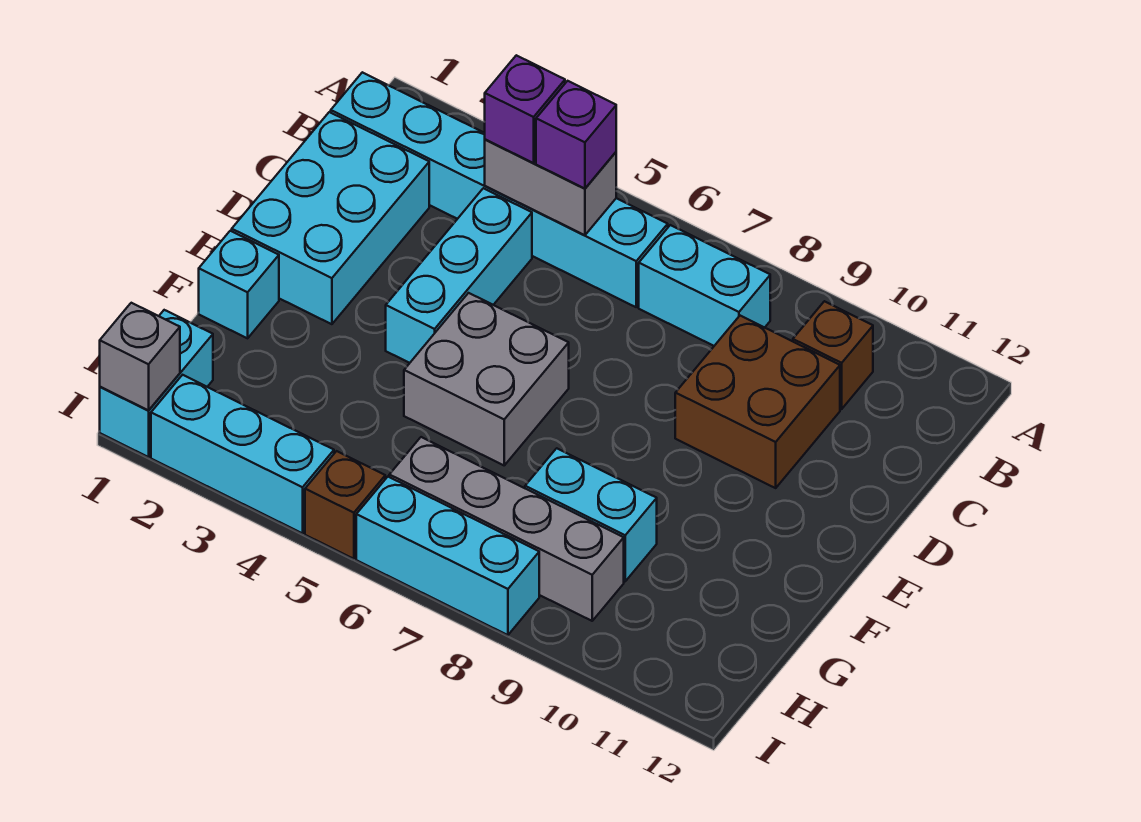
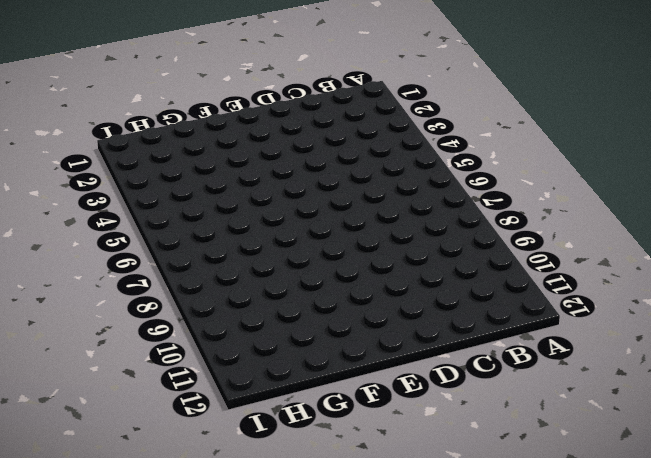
none -> cyan 1x6 brick [331,72,668,307]
none -> cyan 1x2 brick [639,225,770,346]
none -> brown 1x1 brick [793,301,873,409]

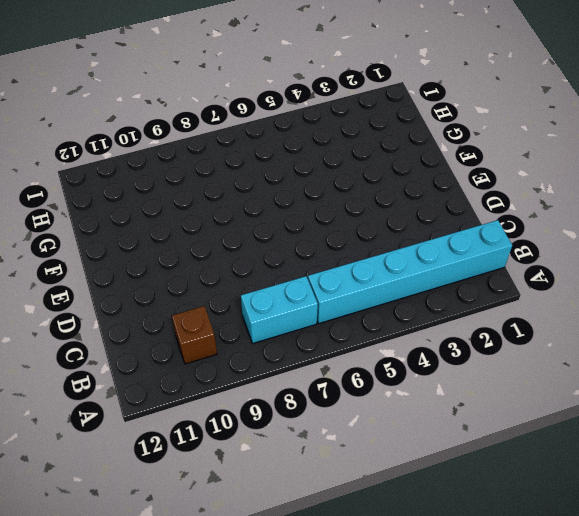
none -> cyan 2x3 brick [232,112,429,324]
none -> cyan 1x3 brick [386,188,532,363]
none -> brown 2x2 brick [675,316,840,488]

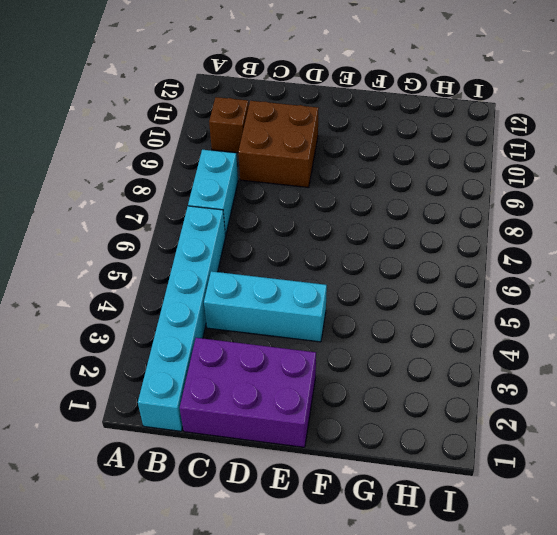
purple 2x3 brick [180,338,316,447] -> cyan 2x3 brick [232,112,429,324]
none -> grey 2x2 brick [404,293,569,465]
none -> cyan 1x1 brick [199,231,279,338]
none -> cyan 1x2 brick [525,448,657,581]

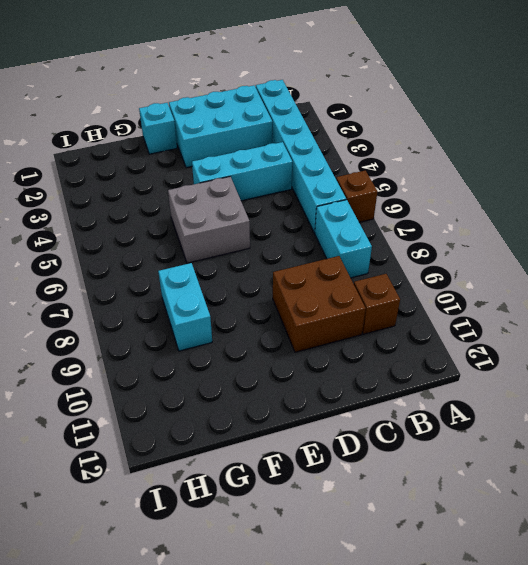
brown 1x1 brick [336,171,378,222] -> brown 1x1 brick moved to [305,451,385,559]
none -> cyan 1x2 brick [100,310,213,457]
none -> grey 1x4 brick [389,437,624,621]
none -> cyan 1x3 brick [151,375,334,533]

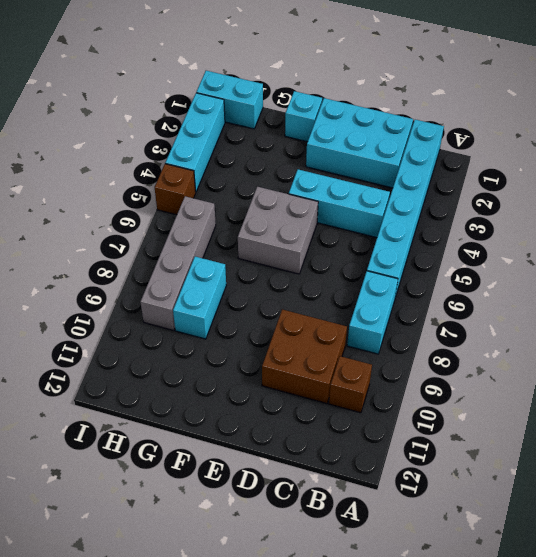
none -> cyan 1x3 brick [356,477,539,635]
none -> grey 1x2 brick [485,139,616,235]
none -> grey 1x1 brick [100,303,180,410]

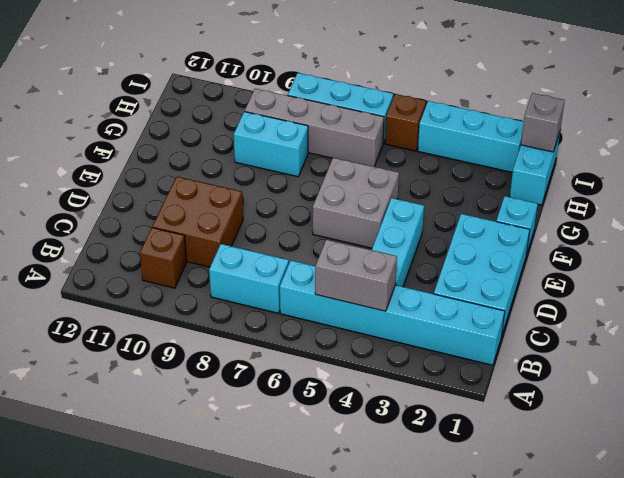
none -> purple 1x1 brick [485,55,565,163]
none -> purple 1x1 brick [536,81,616,189]

